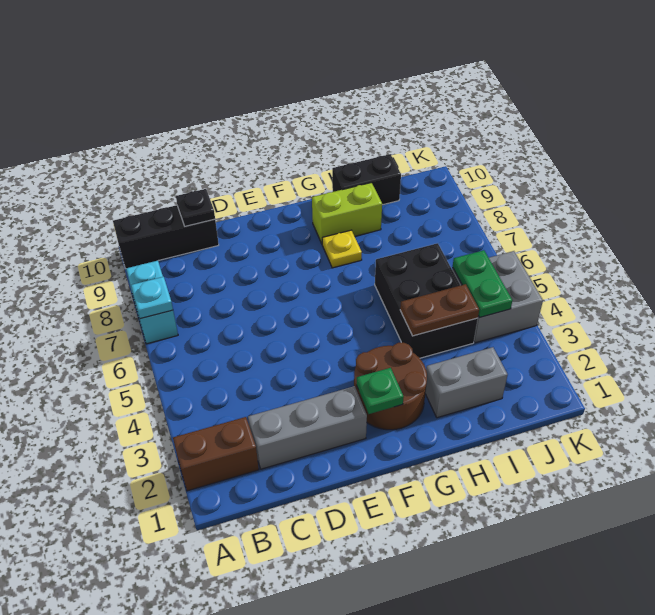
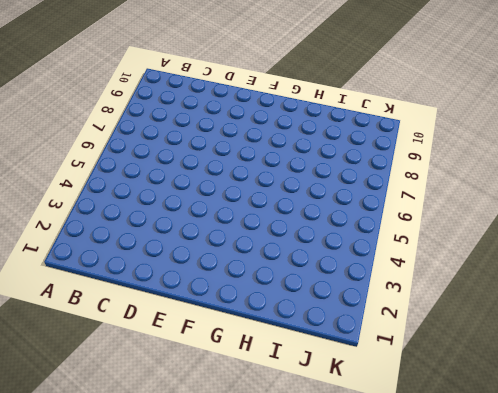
none -> brown 1x2 brick [173,417,259,491]
none -> cyan 1x2 brick [126,261,178,344]
none -> black 1x3 brick [113,205,219,269]

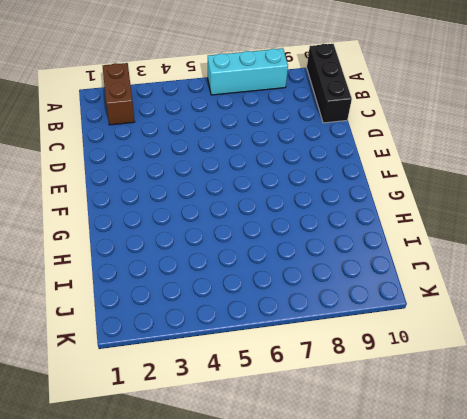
cyan 1x3 brick [208,48,288,95] -> cyan 1x2 brick [126,261,178,344]
none -> grey 1x3 brick [248,386,367,469]
none -> brown 2x2 round brick [354,343,427,430]
none -> yellow 1x1 plate [322,230,362,268]

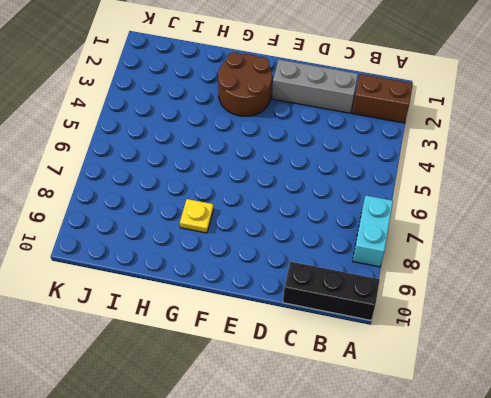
none -> lime 1x2 brick [312,183,382,244]
none -> grey 1x2 brick [425,347,508,418]
none -> black 2x3 brick [375,243,478,358]

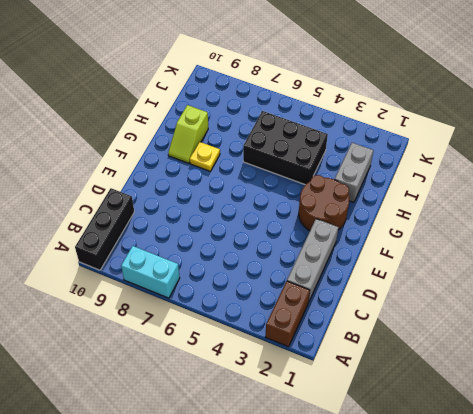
lime 1x2 slope [168,105,208,163] -> lime 1x2 brick [312,183,382,244]
none -> black 1x2 brick [332,154,401,205]
none -> grey 2x2 brick [452,251,543,343]
none -> cyan 1x1 plate [131,277,173,319]

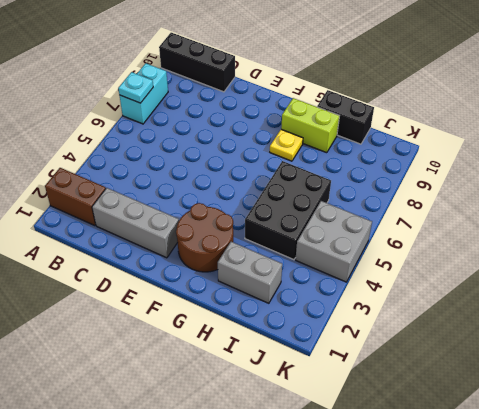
none -> black 1x1 plate [176,189,215,226]
none -> green 1x1 plate [357,368,404,414]
none -> brown 1x2 plate [400,284,479,336]

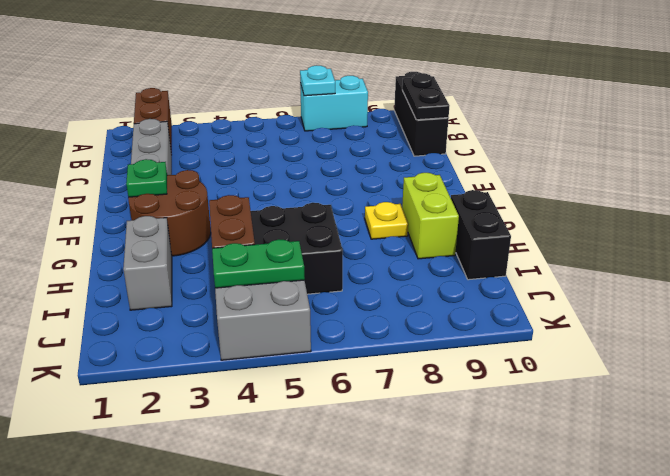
black 1x2 plate [402,73,450,120] -> black 1x1 plate [176,189,215,226]

